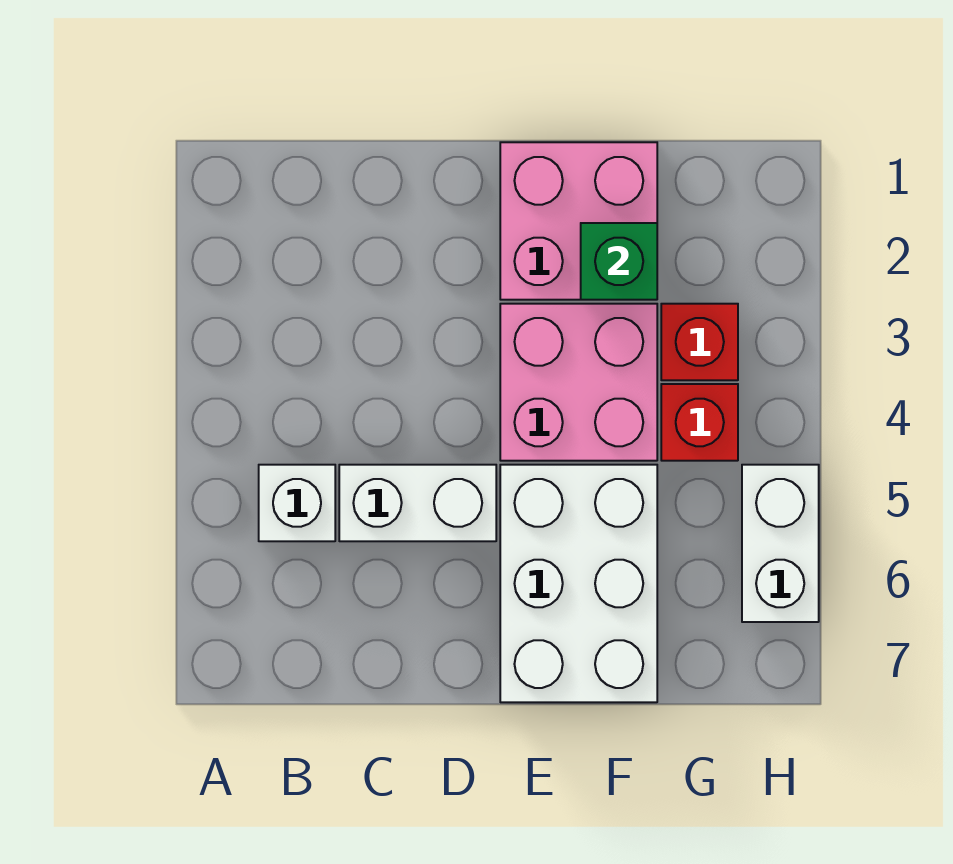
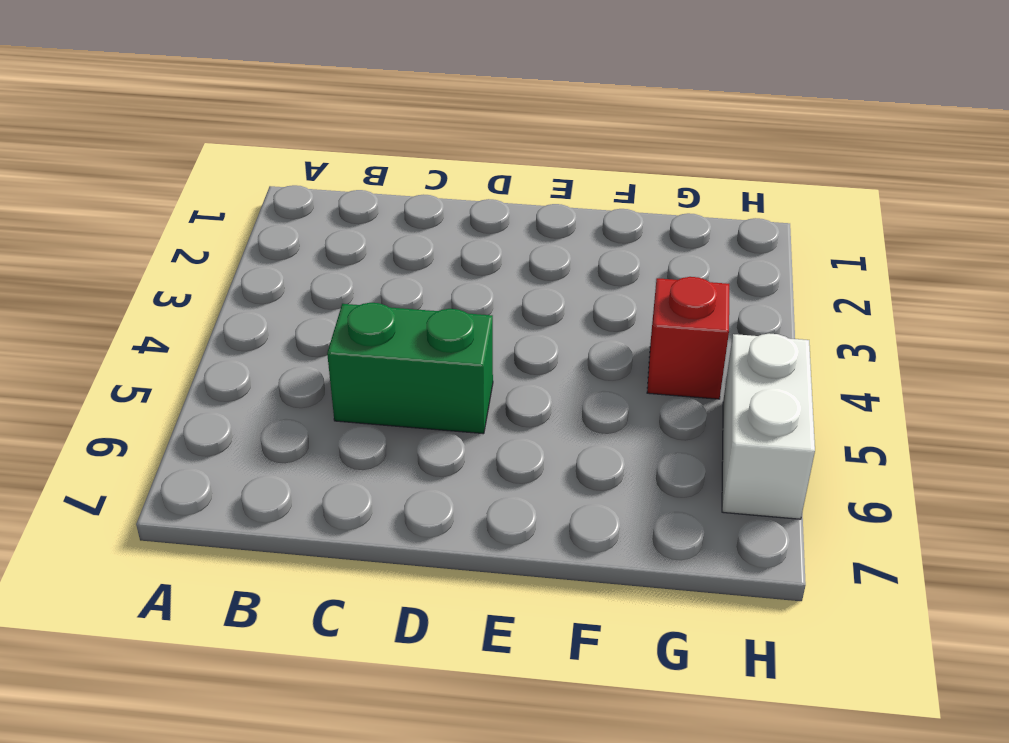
green 1x2 brick [327,303,493,434] -> white 1x2 brick [339,465,496,541]
none -> white 1x1 brick [259,465,335,541]
none -> pink 2x2 brick [500,142,657,300]

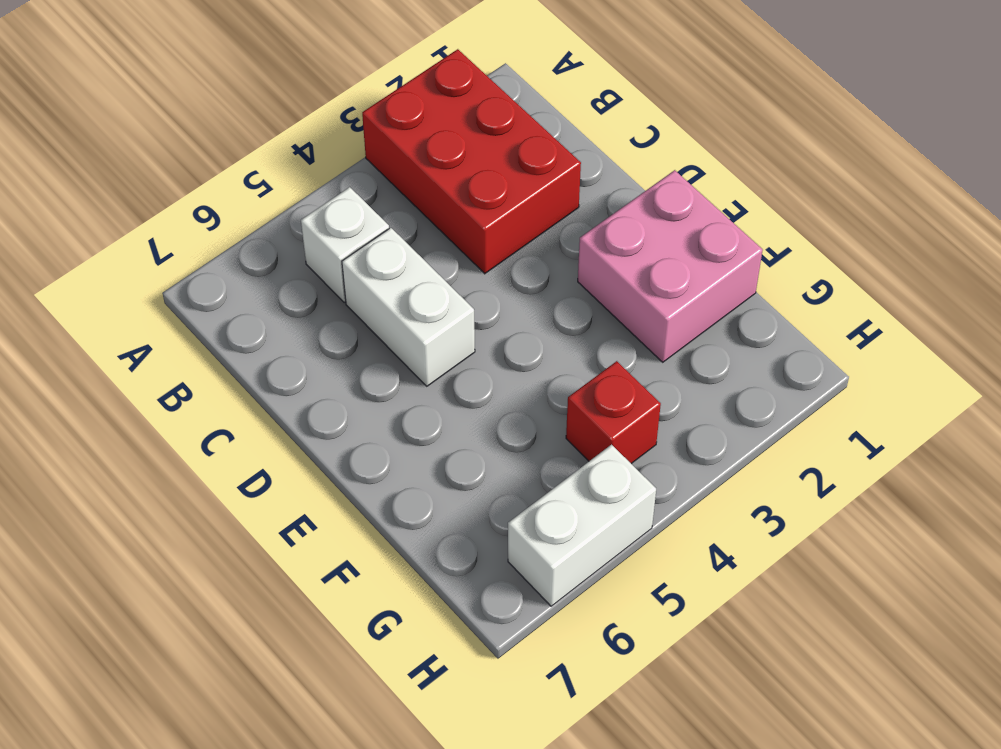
red 2x3 brick [362,49,581,274] -> none
none -> pink 2x2 brick [500,304,657,461]
none -> white 2x3 brick [500,465,657,702]

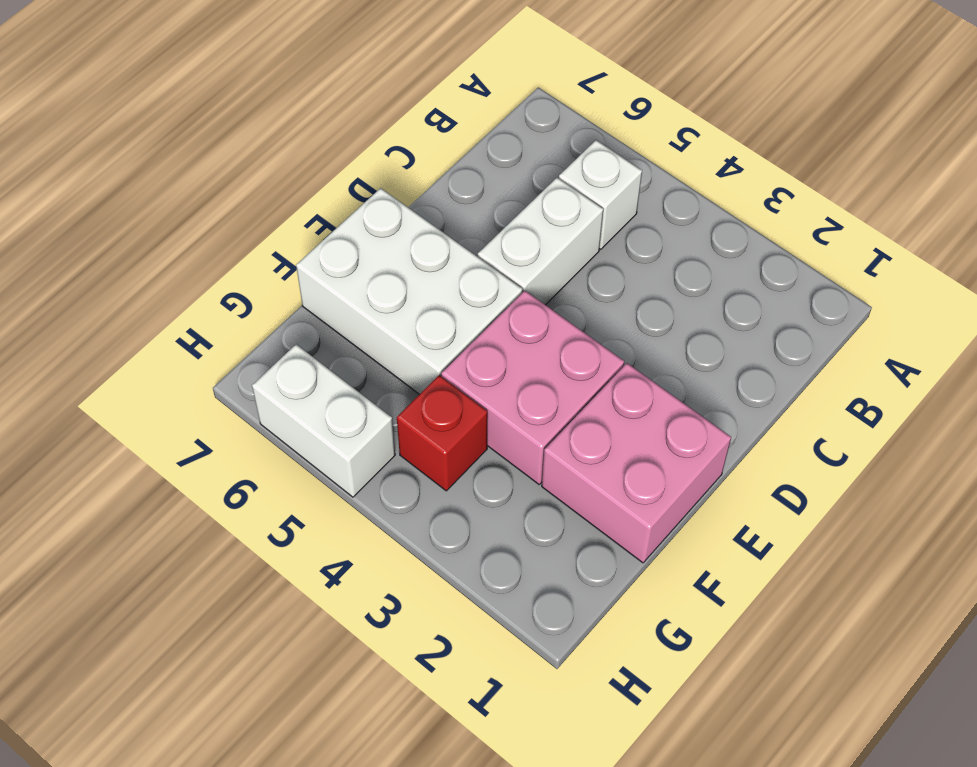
none -> red 1x1 brick [661,304,738,380]
none -> green 1x1 brick [581,223,657,300]

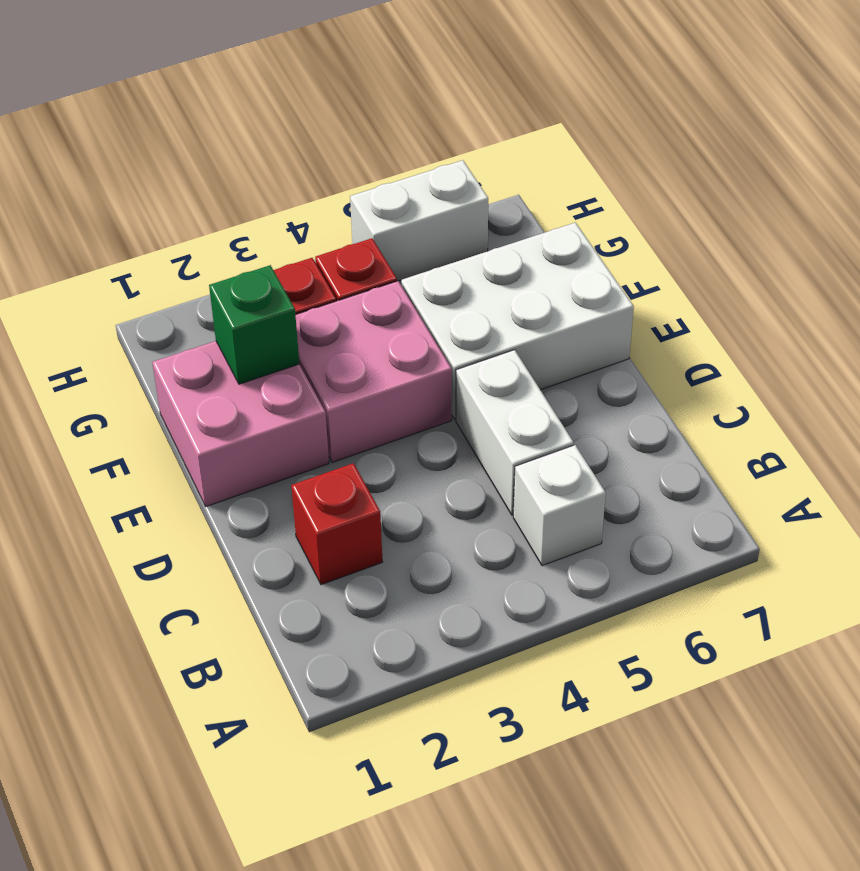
red 1x1 brick [291,463,382,585] -> none

